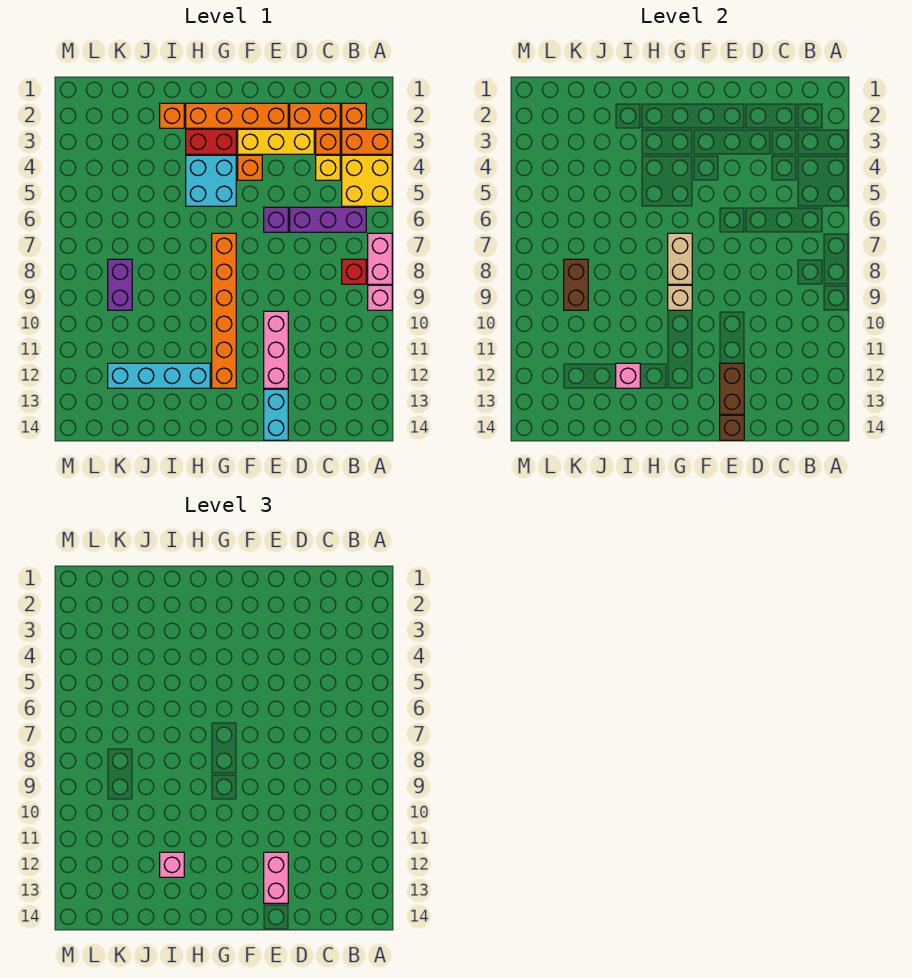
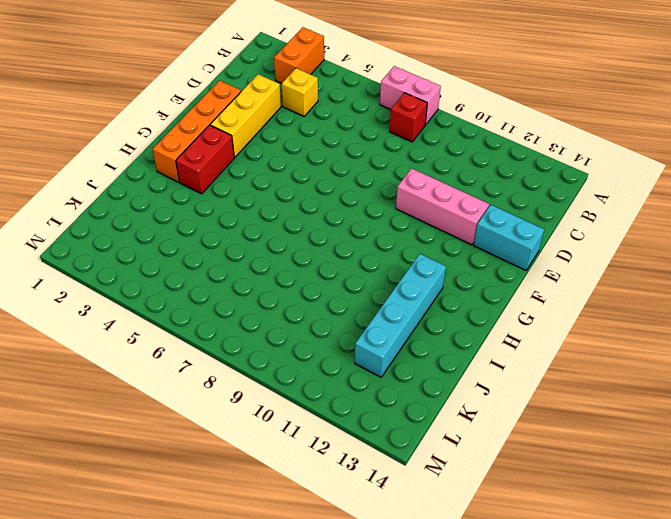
none -> yellow 2x2 brick [342,155,392,206]
none -> pink 1x1 brick [368,285,392,310]
none -> orange 1x1 brick [342,103,366,128]
none -> purple 1x3 brick [290,207,366,232]

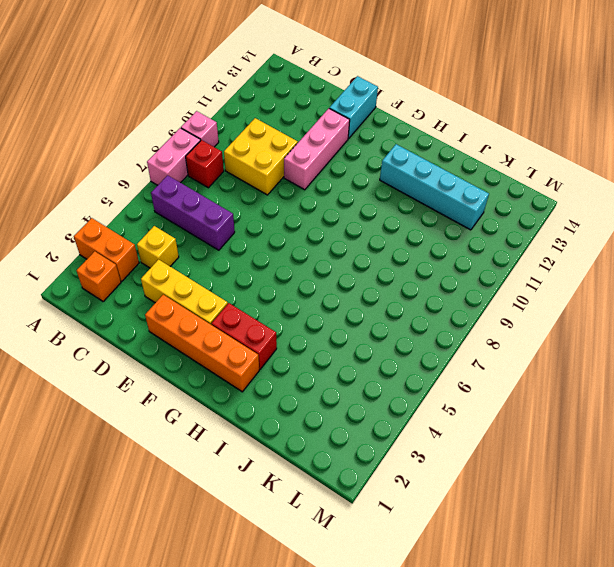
yellow 2x2 brick [224,118,298,195] -> yellow 2x2 brick moved to [342,155,392,206]
none -> orange 1x2 brick [290,103,340,128]
none -> orange 1x1 brick [316,129,340,154]
none -> purple 1x1 brick [264,207,288,232]
none -> orange 1x1 brick [238,155,262,180]

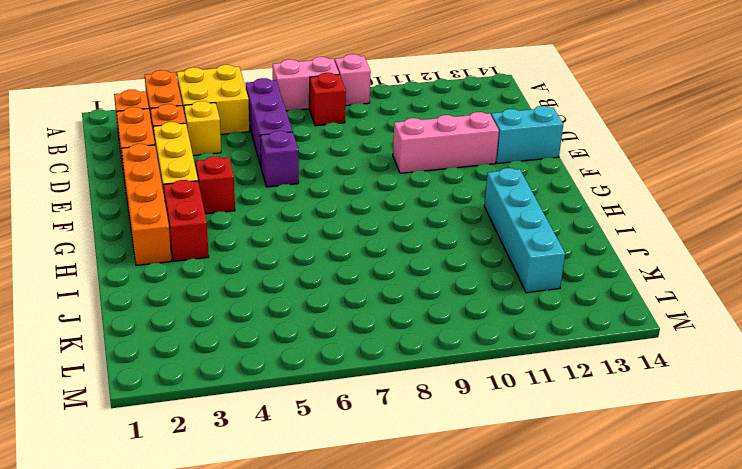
red 1x1 brick [196,156,235,214] -> orange 1x1 brick [238,155,262,180]
none -> cyan 2x2 brick [186,155,236,206]
none -> orange 1x6 brick [212,233,236,388]
none -> orange 1x1 brick [160,103,184,128]
none -> purple 1x2 brick [108,259,132,310]

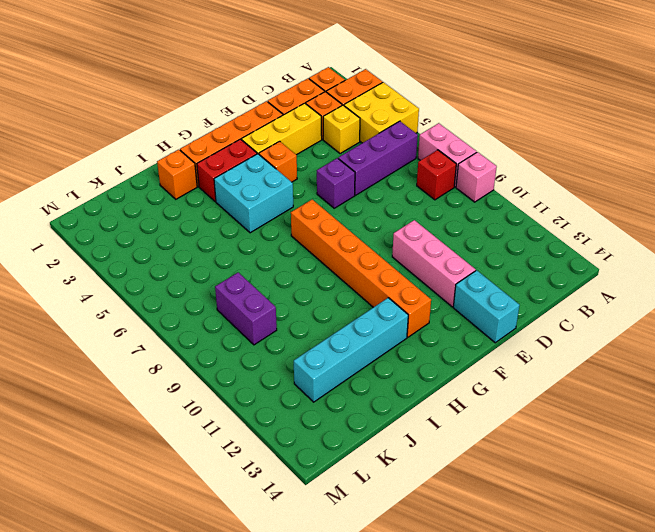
none -> brown 1x2 brick [720,363,744,414]
none -> brown 1x1 brick [720,415,744,440]
none -> tan 1x2 brick [668,233,692,284]
none -> tan 1x1 brick [668,285,692,310]

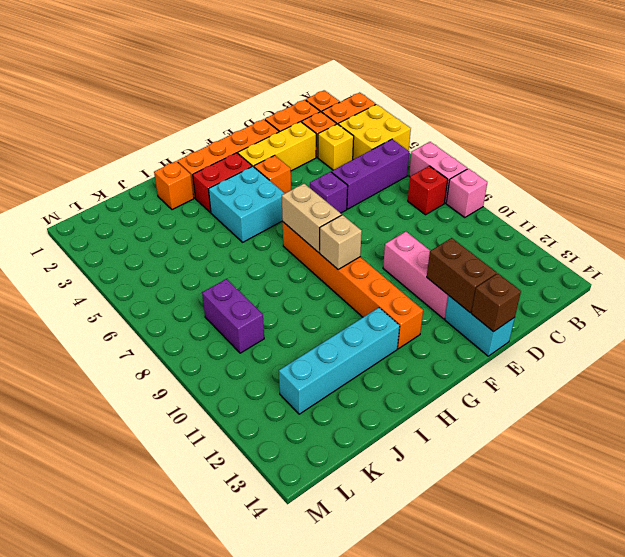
none -> pink 1x1 brick [616,363,640,388]
none -> brown 1x2 brick [564,259,588,310]
none -> pink 1x2 brick [264,852,288,903]
none -> pink 1x1 brick [160,852,184,877]

